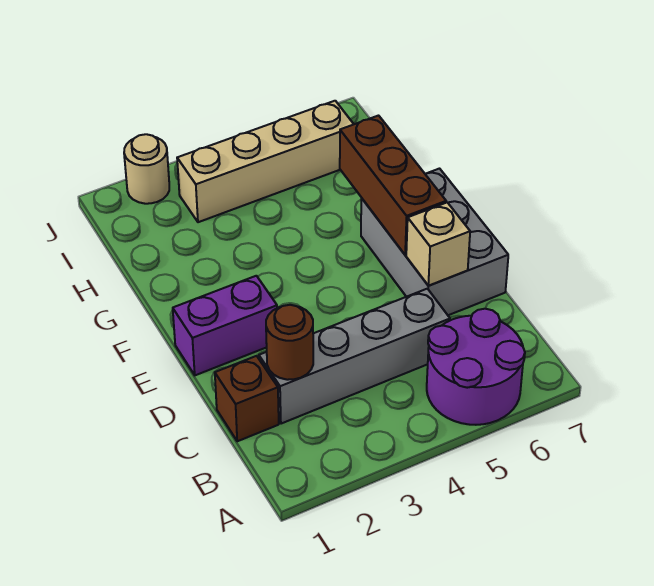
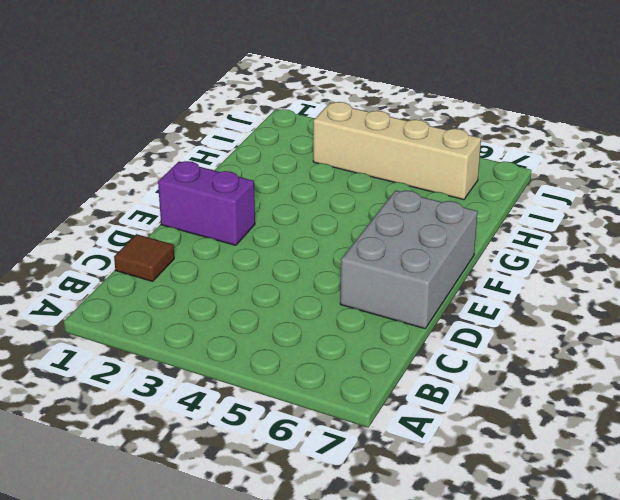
brown 1x1 tile [114,234,174,281] -> brown 1x1 brick [215,356,279,441]
none -> purple 2x2 round brick [427,309,525,425]
none -> grey 1x4 brick [259,289,450,424]

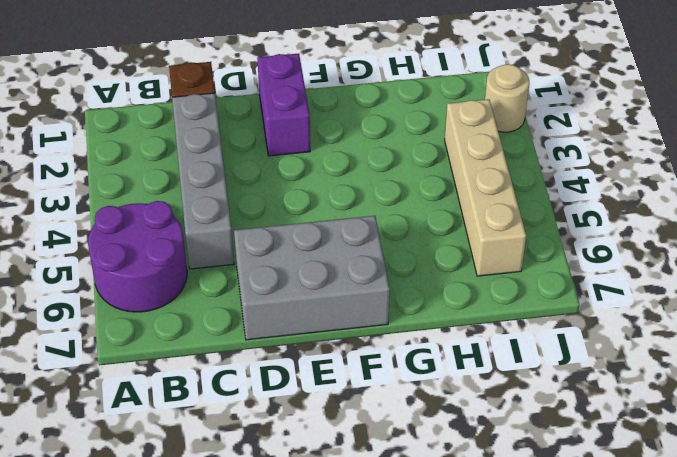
none -> brown 1x1 round brick [266,305,313,380]
none -> tan 1x1 brick [406,202,470,286]

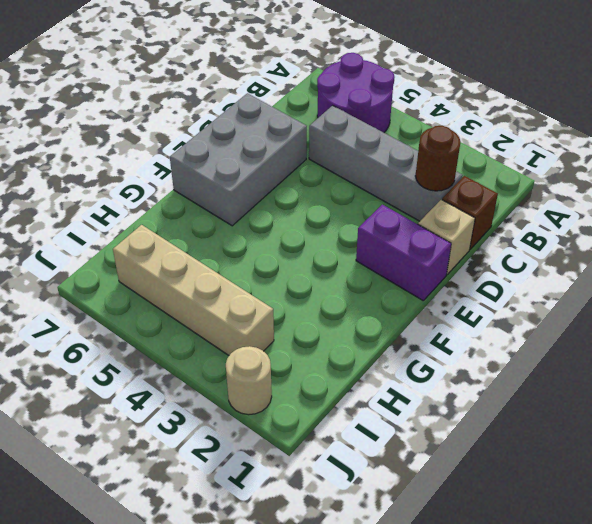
tan 1x1 brick [418,200,475,274] -> tan 1x1 brick moved to [406,202,470,286]
none -> brown 1x3 brick [340,116,446,255]

